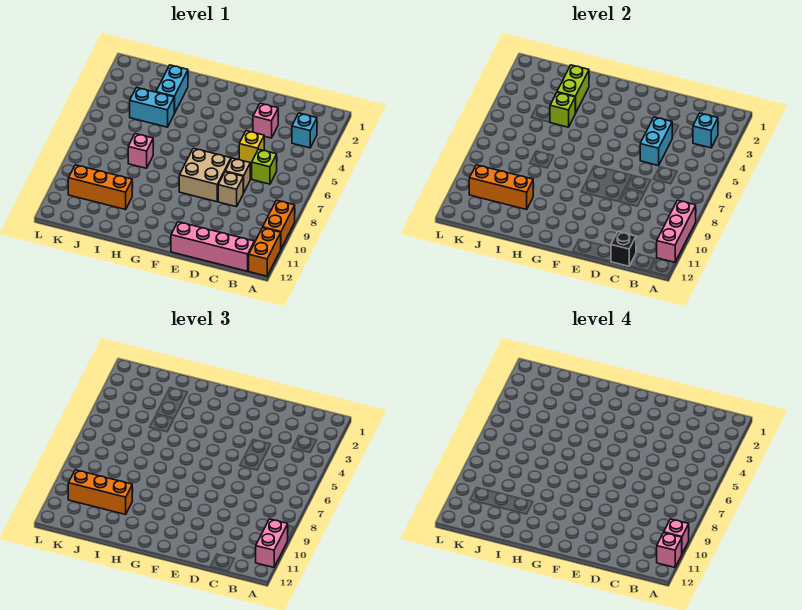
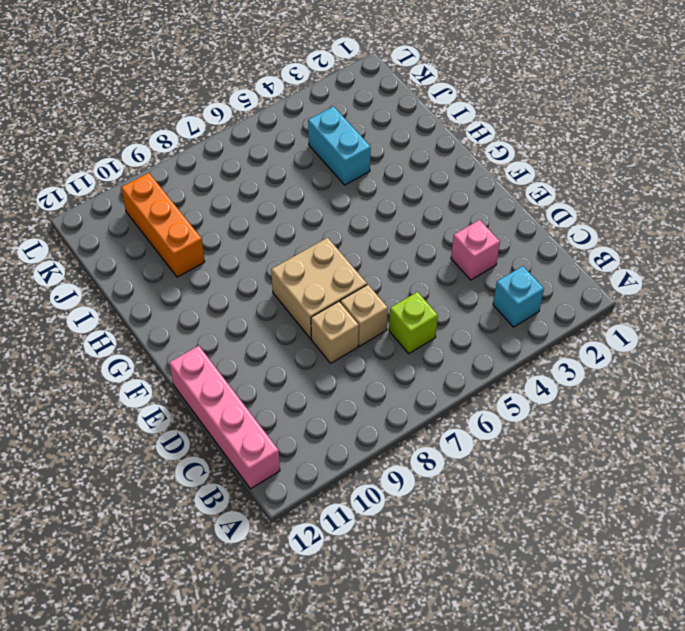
none -> orange 1x2 brick [263,200,295,248]
none -> orange 1x2 brick [249,228,281,276]
none -> yellow 1x1 brick [239,131,264,164]

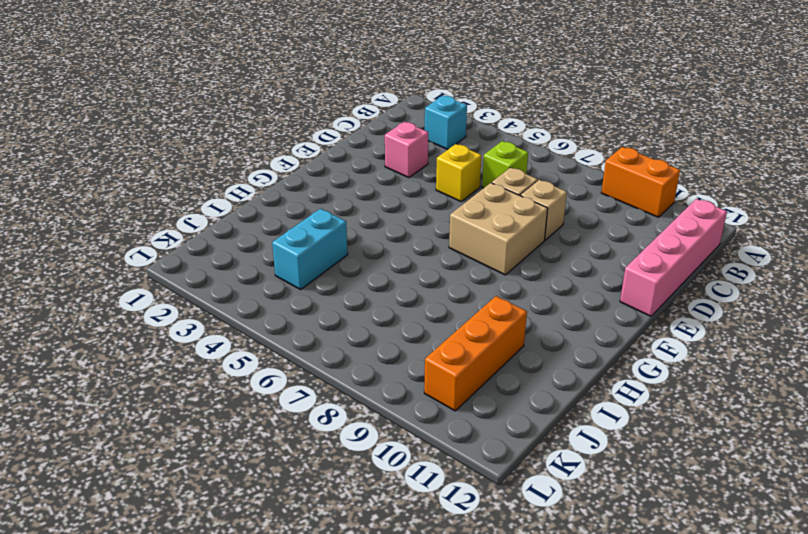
none -> orange 1x2 brick [249,228,281,276]
none -> cyan 1x2 brick [156,65,188,113]
none -> pink 1x1 brick [128,134,153,168]

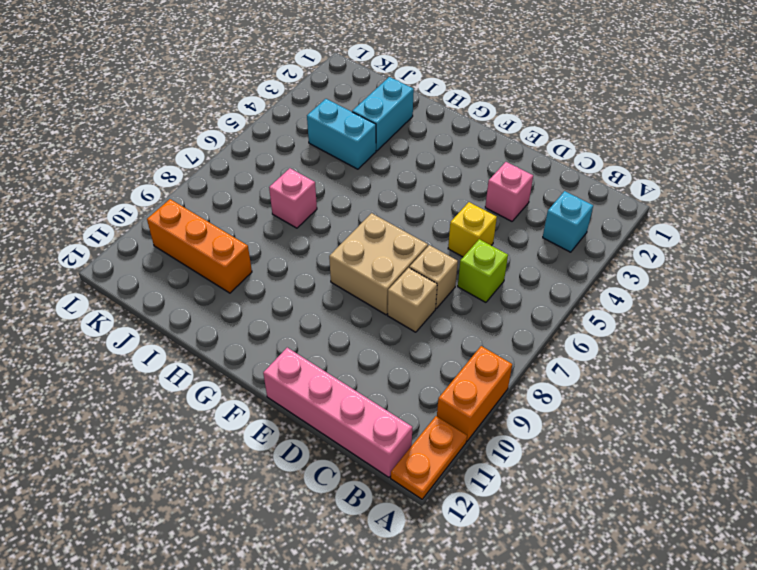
orange 1x2 plate [391,416,467,499] -> orange 1x2 brick [249,228,281,276]
none -> pink 1x3 brick [657,200,696,262]
none -> cyan 1x1 brick [693,113,718,148]
none -> black 1x1 brick [611,232,636,266]

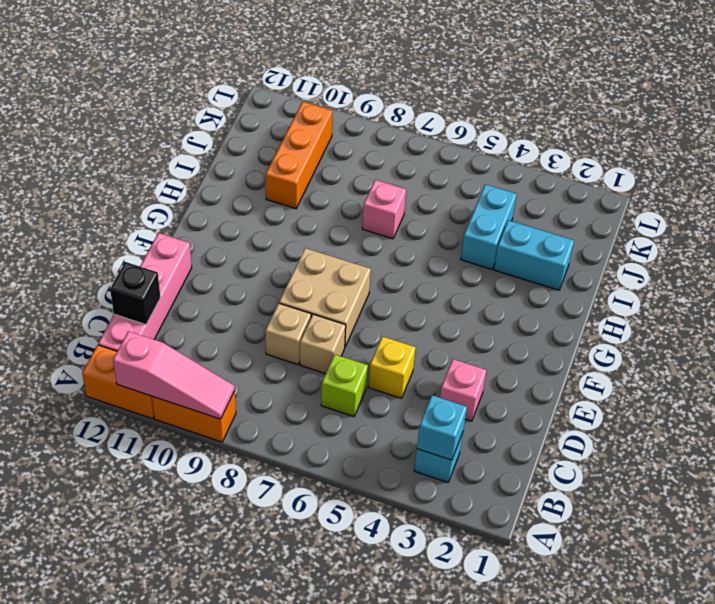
pink 1x3 slope [113,331,235,419] -> pink 1x3 brick [657,200,696,262]
none -> cyan 1x2 brick [640,117,672,166]
none -> lime 1x2 brick [557,65,589,113]
none -> lime 1x1 brick [550,92,575,127]

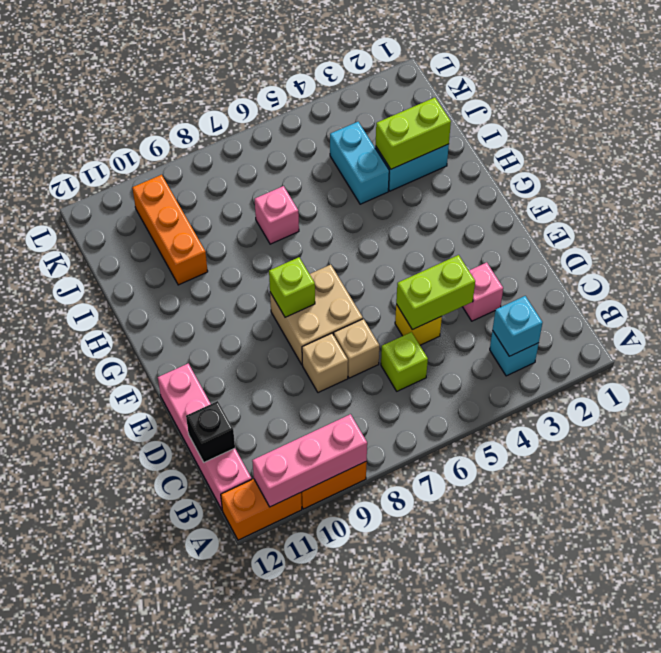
lime 1x2 brick [396,255,475,330] -> cyan 1x2 brick [640,117,672,166]
lime 1x1 brick [269,257,315,317] -> lime 1x1 brick moved to [550,92,575,127]
none -> orange 1x3 brick [469,165,533,209]
none -> pink 1x2 brick [256,519,288,567]
none -> orange 1x3 brick [68,470,132,514]

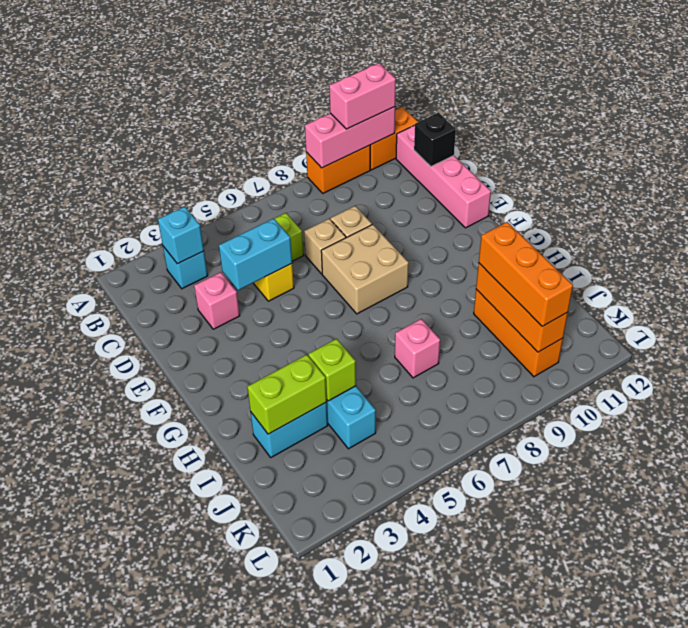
none -> pink 1x1 brick [664,519,689,553]
none -> pink 1x1 brick [657,533,682,567]

